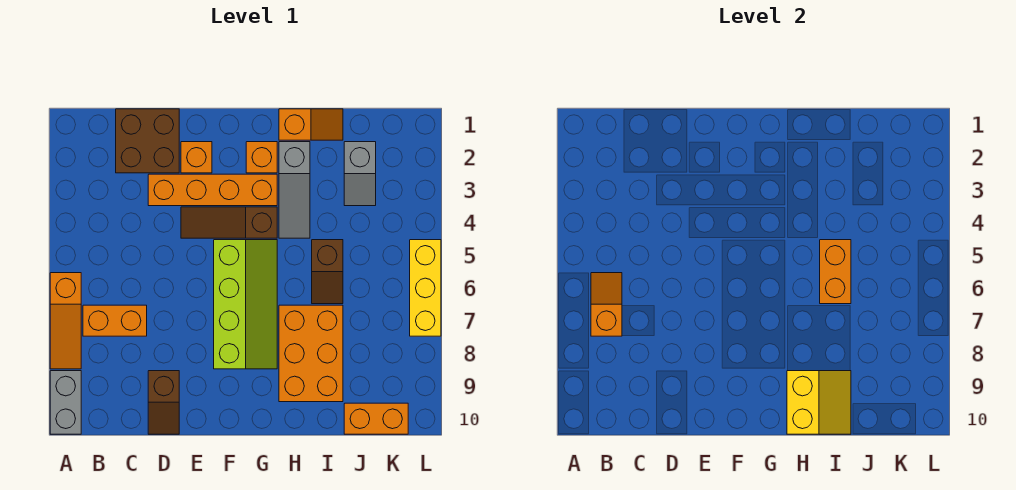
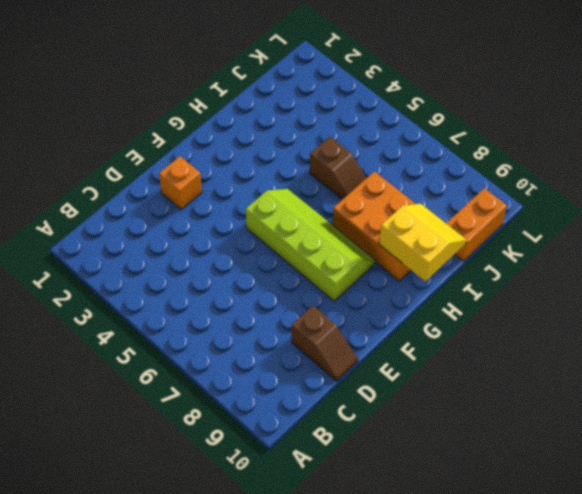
none -> orange 1x3 slope [50,273,81,369]
none -> grey 1x2 brick [50,371,81,434]
none -> orange 1x2 brick [83,305,147,336]

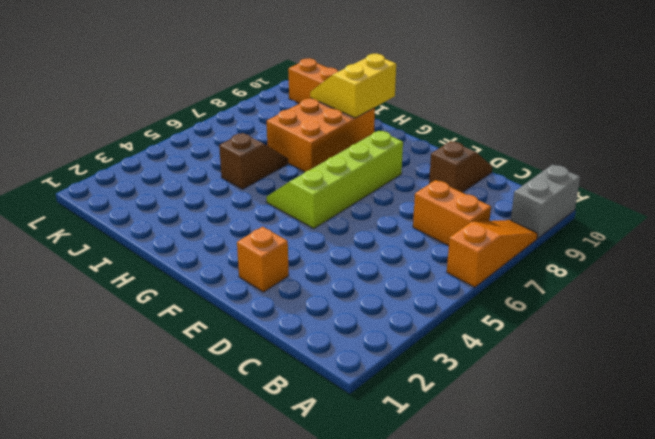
none -> brown 2x2 brick [116,109,179,173]
none -> orange 1x4 brick [148,174,277,206]
none -> brown 1x3 slope [181,207,277,238]

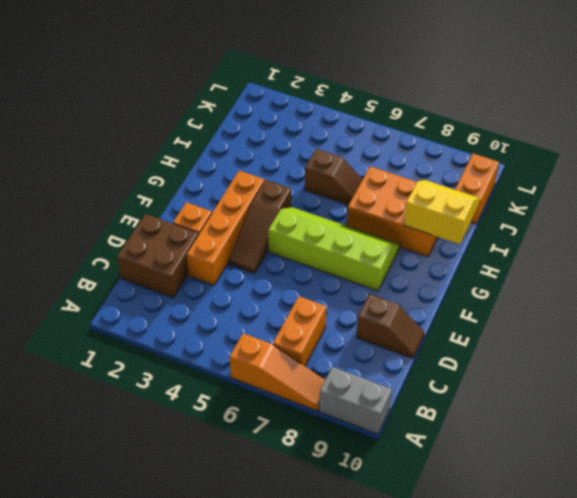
none -> orange 1x1 brick [246,142,277,173]
none -> orange 1x2 slope [279,109,343,140]
none -> grey 1x3 slope [279,142,310,238]

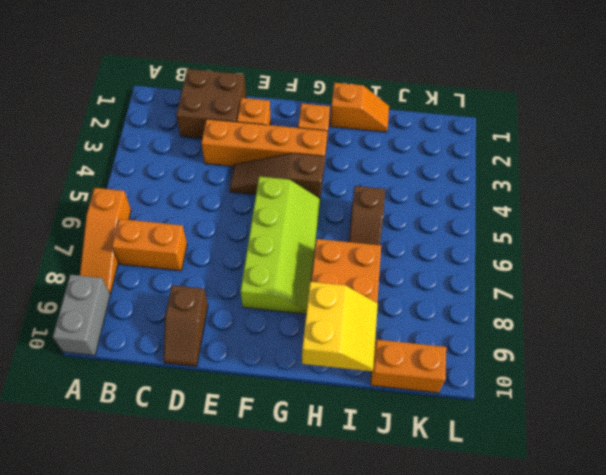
none -> grey 1x3 slope [279,142,310,238]
none -> grey 1x2 slope [344,142,376,206]
none -> yellow 1x3 brick [410,240,441,336]

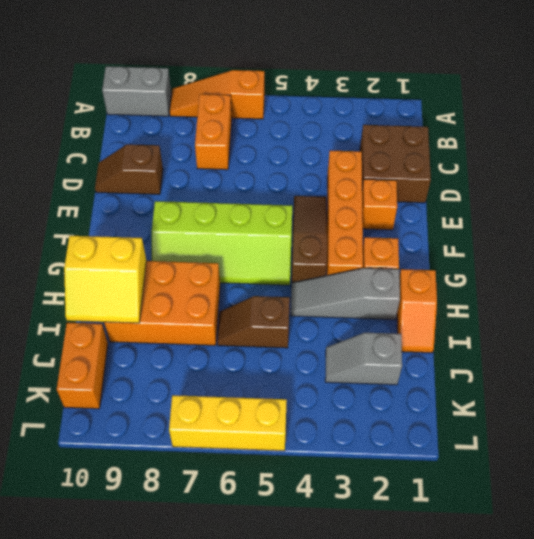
none -> orange 1x2 slope [591,273,622,336]
none -> orange 1x2 brick [820,240,851,304]

